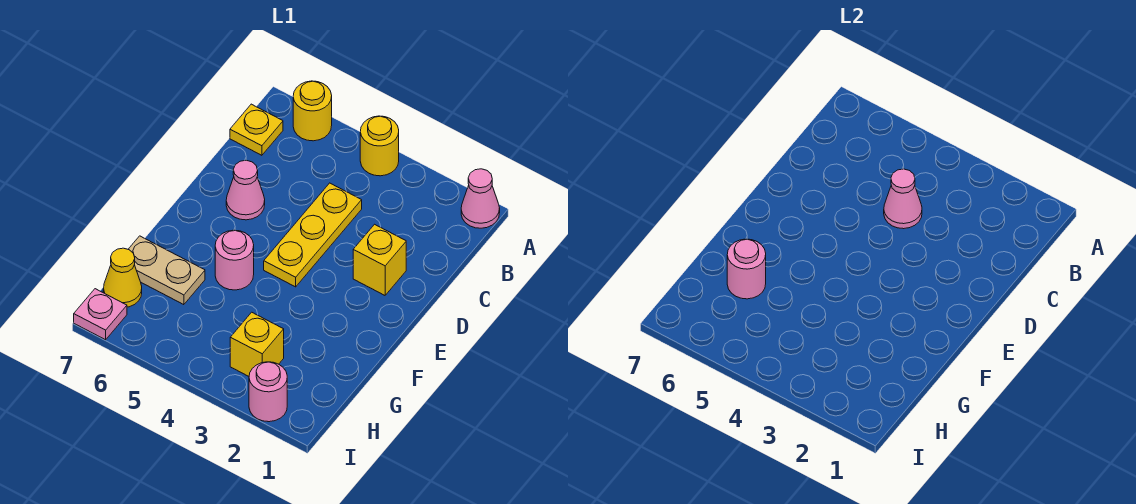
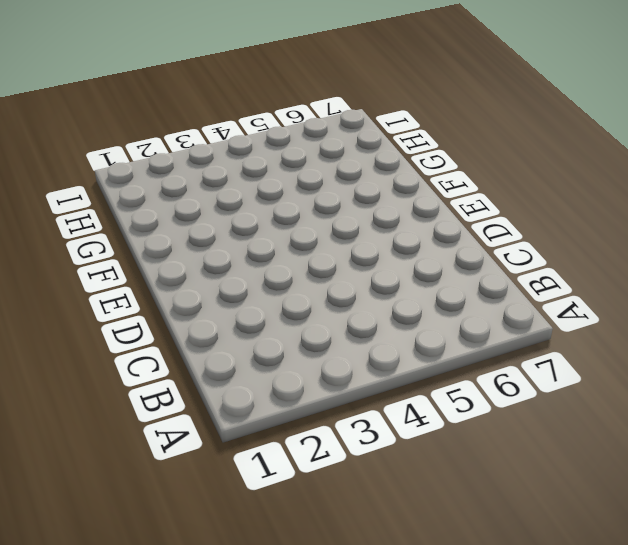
none -> pink 1x1 cone [461,169,500,228]
none -> yellow 1x1 round brick [360,116,399,176]
none -> yellow 1x1 round brick [293,81,332,141]

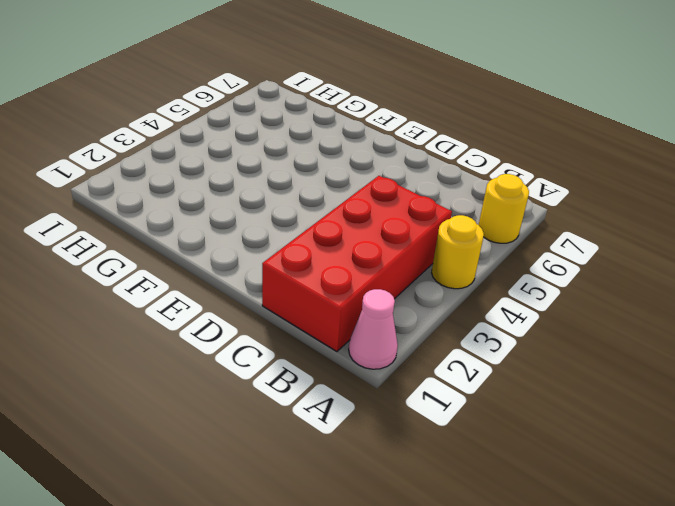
red 2x4 brick [262,176,452,351] -> yellow 1x3 plate [264,183,362,287]
none -> yellow 1x1 plate [230,104,283,155]
none -> yellow 1x1 brick [353,224,406,295]
none -> pink 1x1 cone [226,160,265,220]

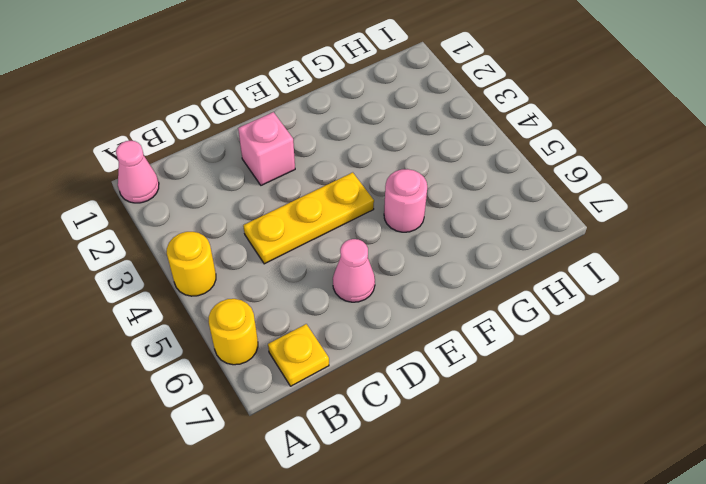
pink 1x1 brick [238,112,295,185] -> yellow 1x1 brick [353,224,406,295]
none -> tan 1x2 plate [128,236,205,305]
none -> yellow 1x1 brick [230,312,284,376]
none -> yellow 1x1 cone [103,248,142,307]

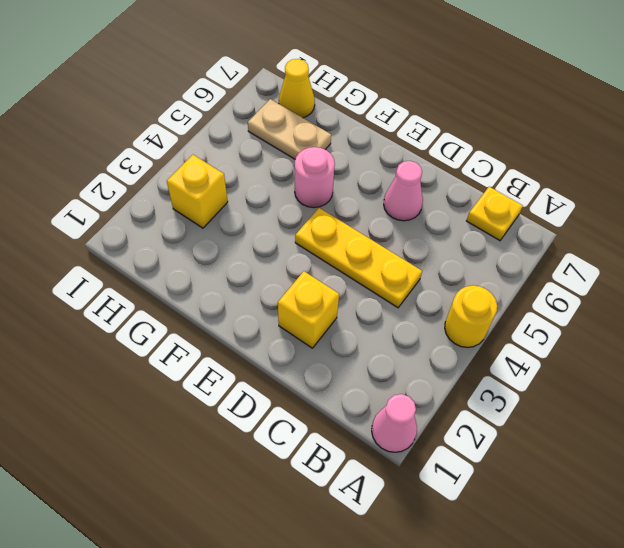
tan 1x2 plate [248,99,331,159] -> tan 1x2 plate turned to [128,236,205,305]
none -> yellow 1x1 round brick [293,81,332,141]
none -> pink 1x1 round brick [249,362,287,422]
none -> pink 1x1 plate [74,289,127,340]

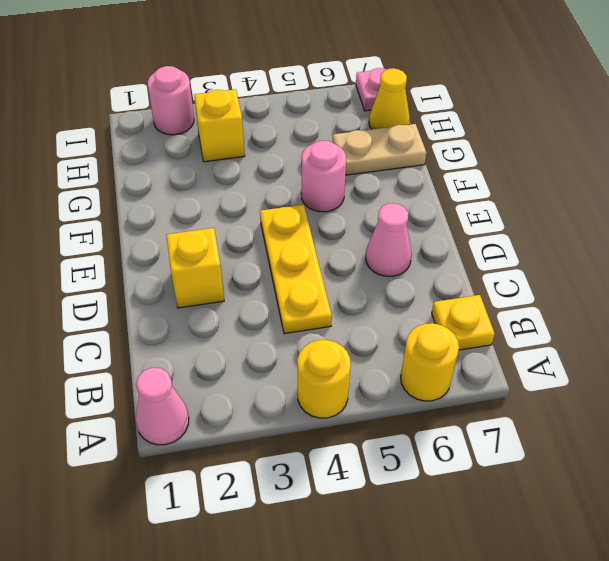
none -> pink 1x1 cone [884,169,922,229]
none -> pink 1x1 round brick [727,239,766,299]

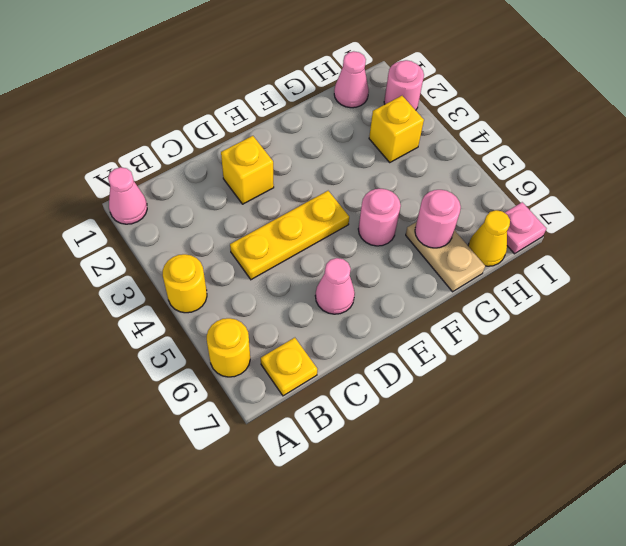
pink 1x1 cone [334,51,369,108] -> pink 1x1 cone moved to [884,169,922,229]

